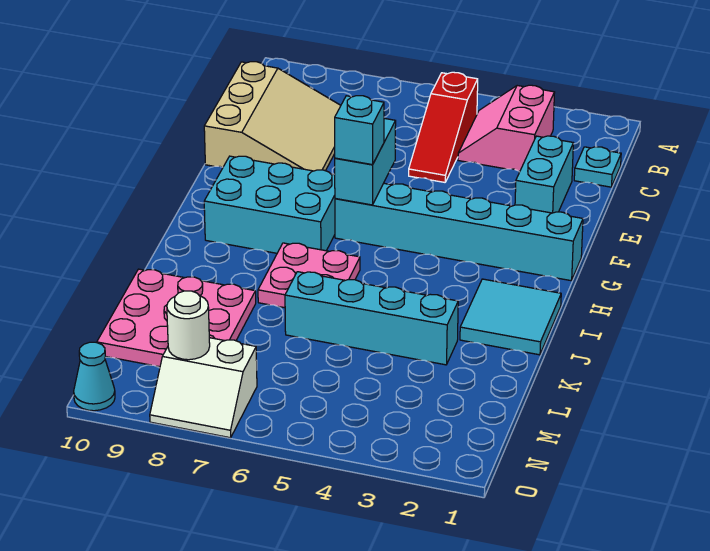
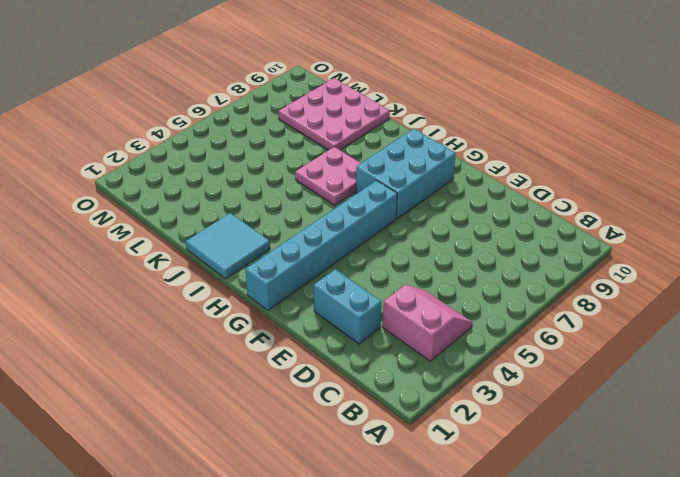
none -> red 1x3 slope [409,72,478,182]
none -> cyan 1x1 plate [574,147,621,187]
none -> tan 3x3 slope [204,62,341,171]

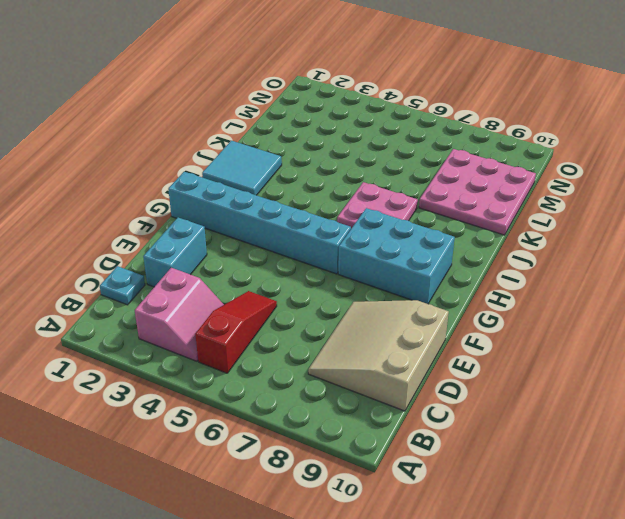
none -> cyan 1x4 brick [285,272,458,365]
none -> white 2x2 slope [150,338,257,438]
none -> cyan 1x1 cone [74,342,115,411]

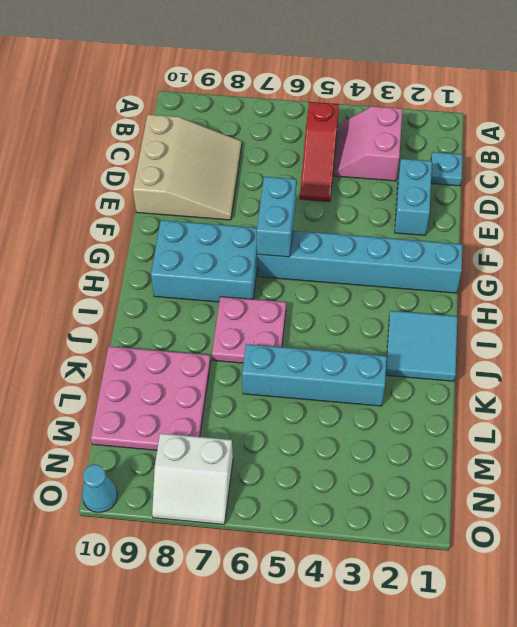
none -> white 1x1 round brick [167,291,210,360]
none -> cyan 1x1 brick [335,96,384,165]

